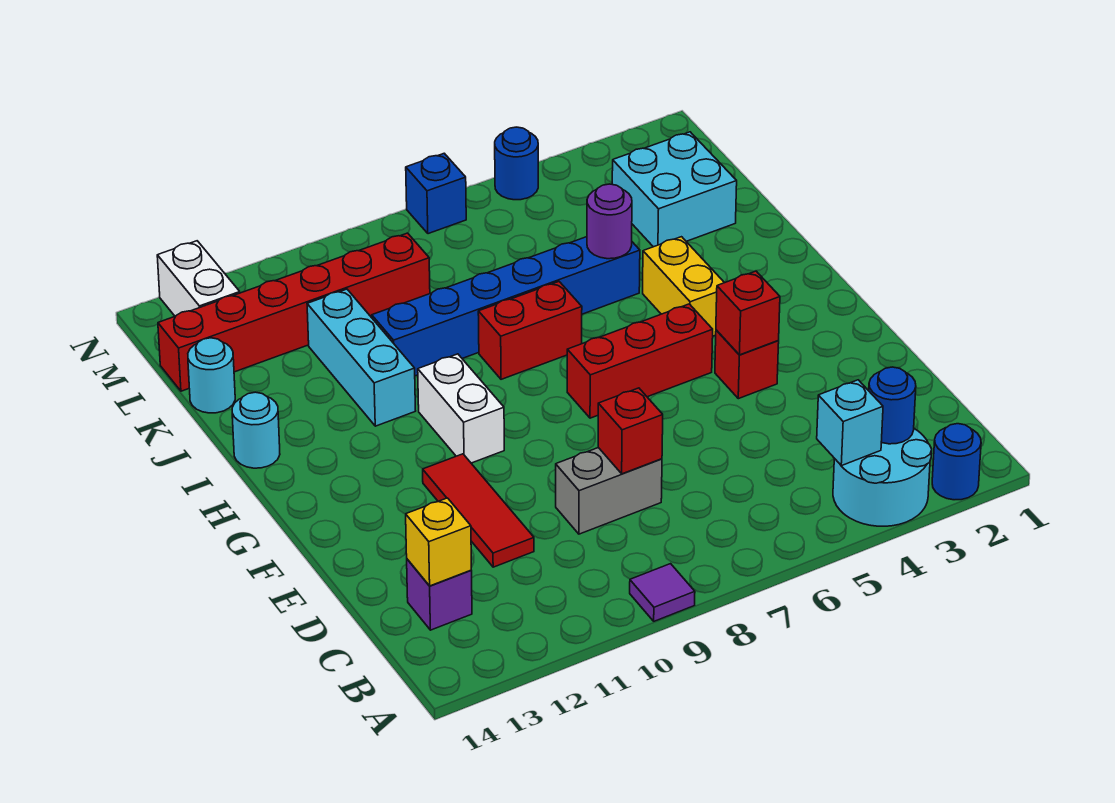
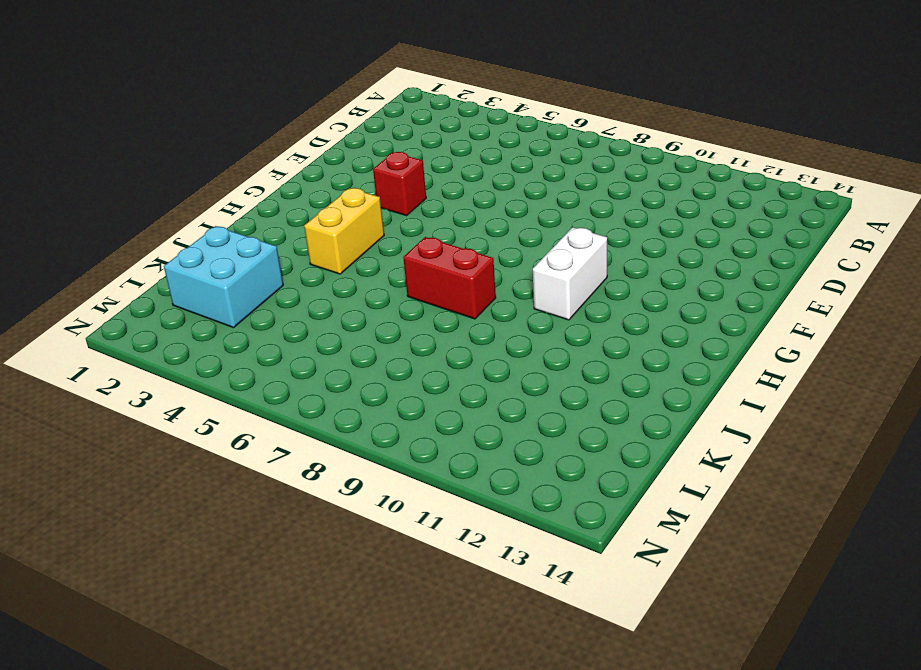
none -> blue 1x1 round brick [932,424,981,500]
none -> cyan 2x2 round brick [833,429,932,526]
none -> purple 1x1 tile [630,564,695,621]

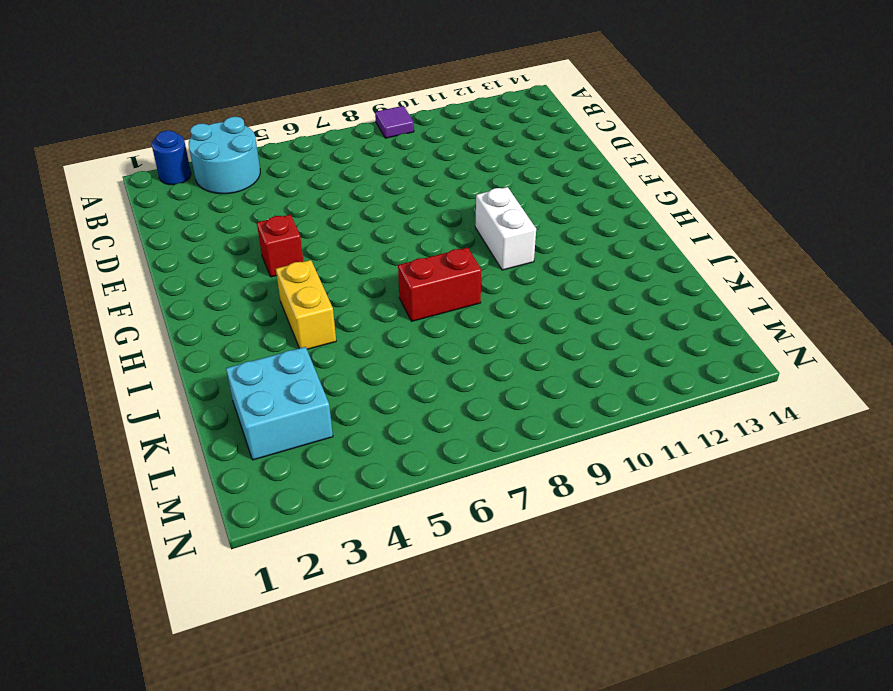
none -> purple 1x1 brick [407,559,472,630]
none -> grey 1x2 brick [556,448,662,534]
none -> red 1x3 tile [423,454,534,567]

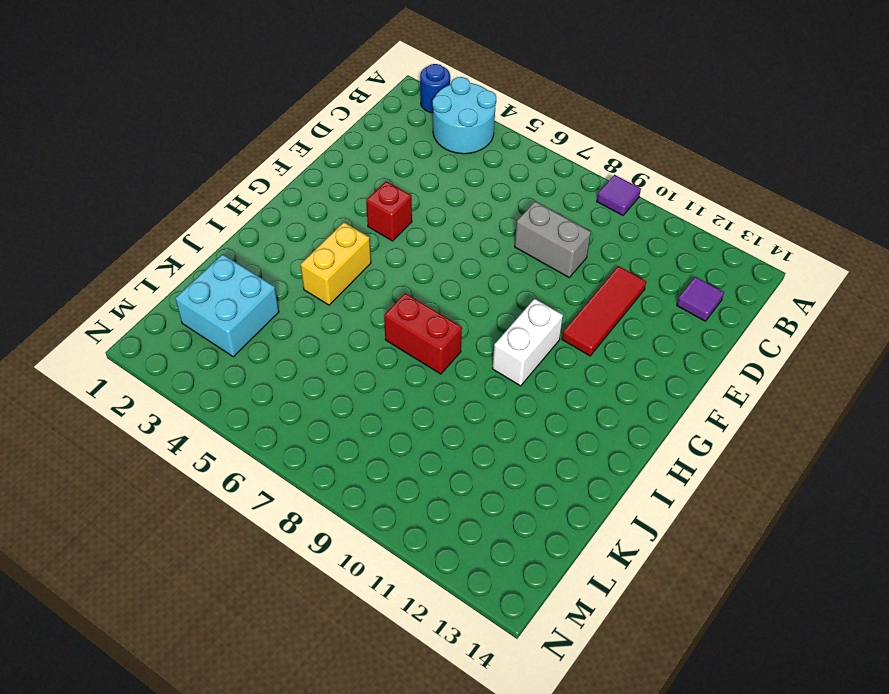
purple 1x1 tile [677,277,724,321] -> purple 1x1 brick [407,559,472,630]
none -> red 1x3 brick [567,304,713,418]
none -> cyan 1x3 brick [307,289,415,426]
none -> cyan 1x1 round brick [232,392,280,468]

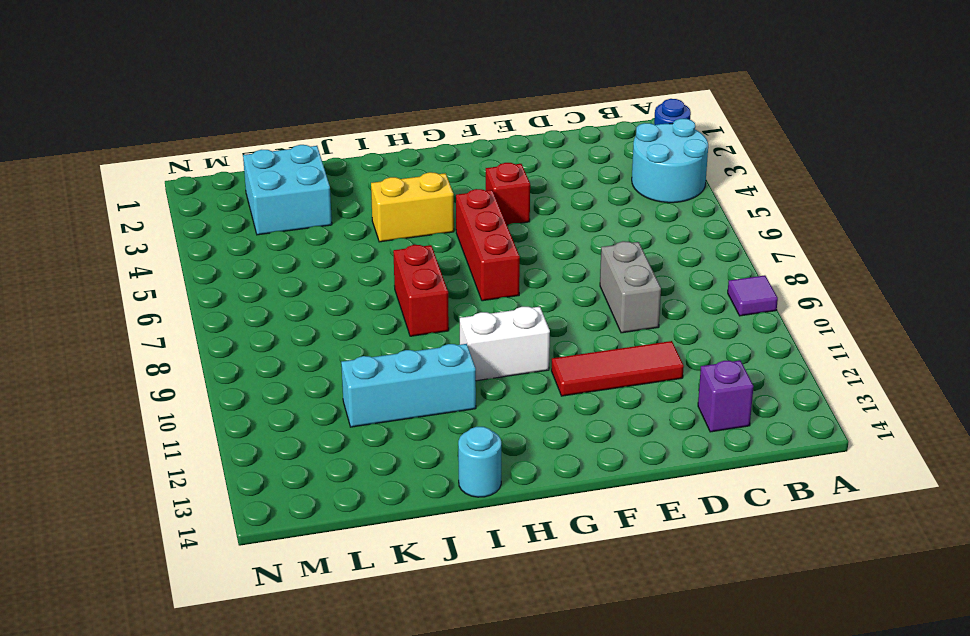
none -> blue 1x6 brick [372,237,640,376]
none -> cyan 1x1 round brick [188,338,235,413]
none -> red 1x6 brick [158,233,430,391]

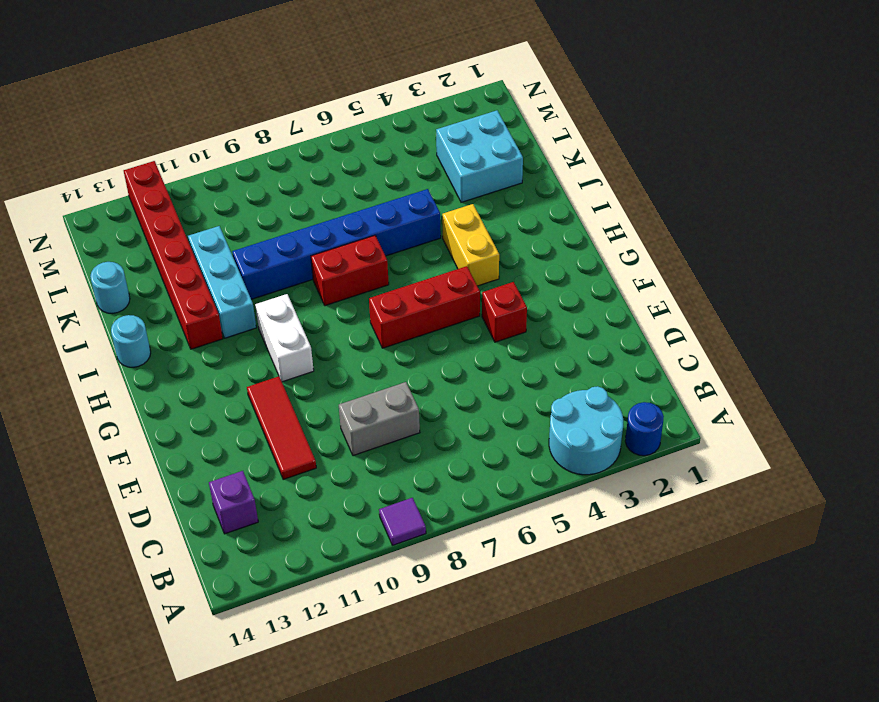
red 1x6 brick [124,161,223,349] -> red 1x6 brick turned to [158,233,430,391]
none -> white 1x2 brick [157,241,240,316]
none -> blue 1x1 round brick [495,127,538,200]
none -> blue 1x1 brick [406,153,466,234]

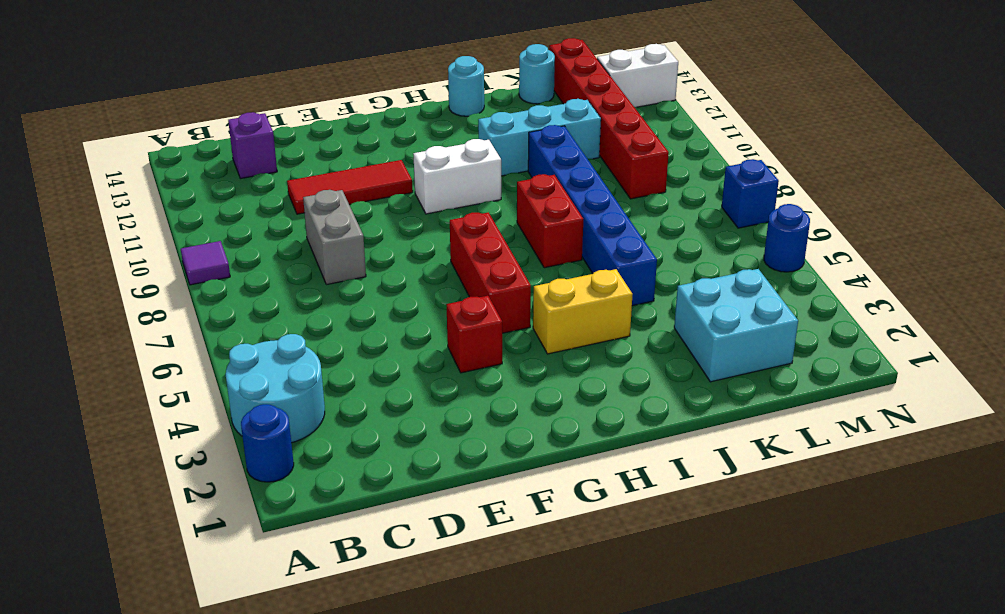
none -> blue 1x1 round brick [869,367,916,444]
none -> cyan 1x1 brick [817,380,883,466]
none -> yellow 1x1 brick [406,498,471,586]

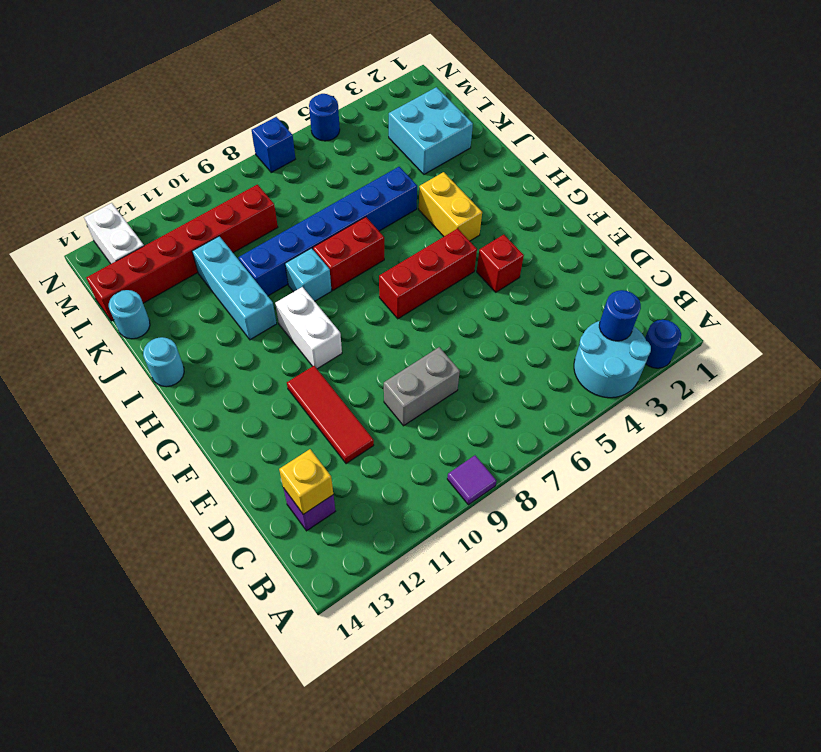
cyan 1x1 brick [285,248,331,301] -> cyan 1x1 brick moved to [817,380,883,466]
none -> red 1x1 brick [598,388,663,474]
none -> red 1x1 brick [716,271,780,355]
none -> purple 1x1 round brick [587,184,632,259]

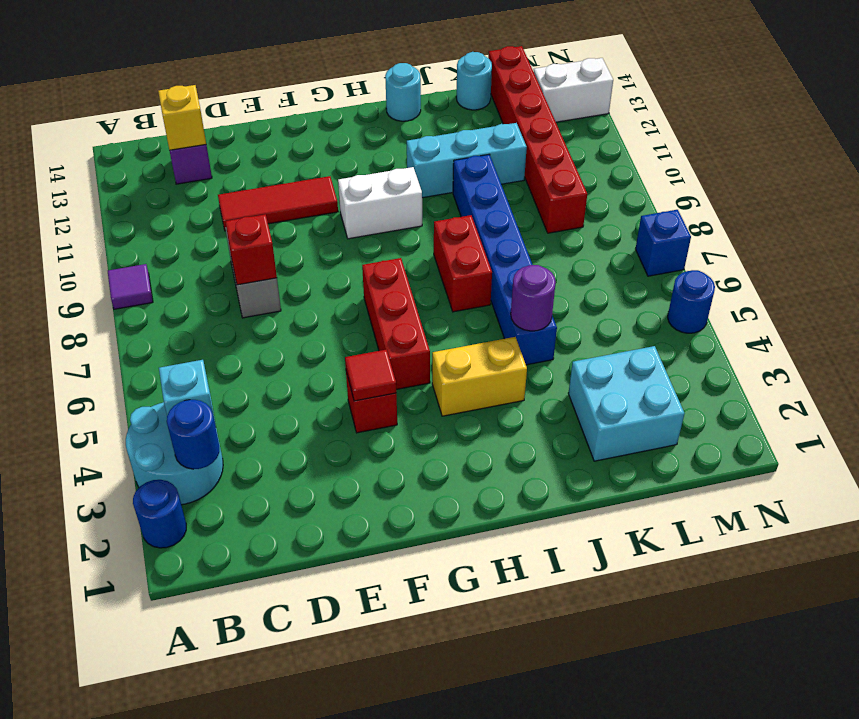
red 1x1 tile [345,349,396,401] -> red 1x1 brick [716,271,780,355]

